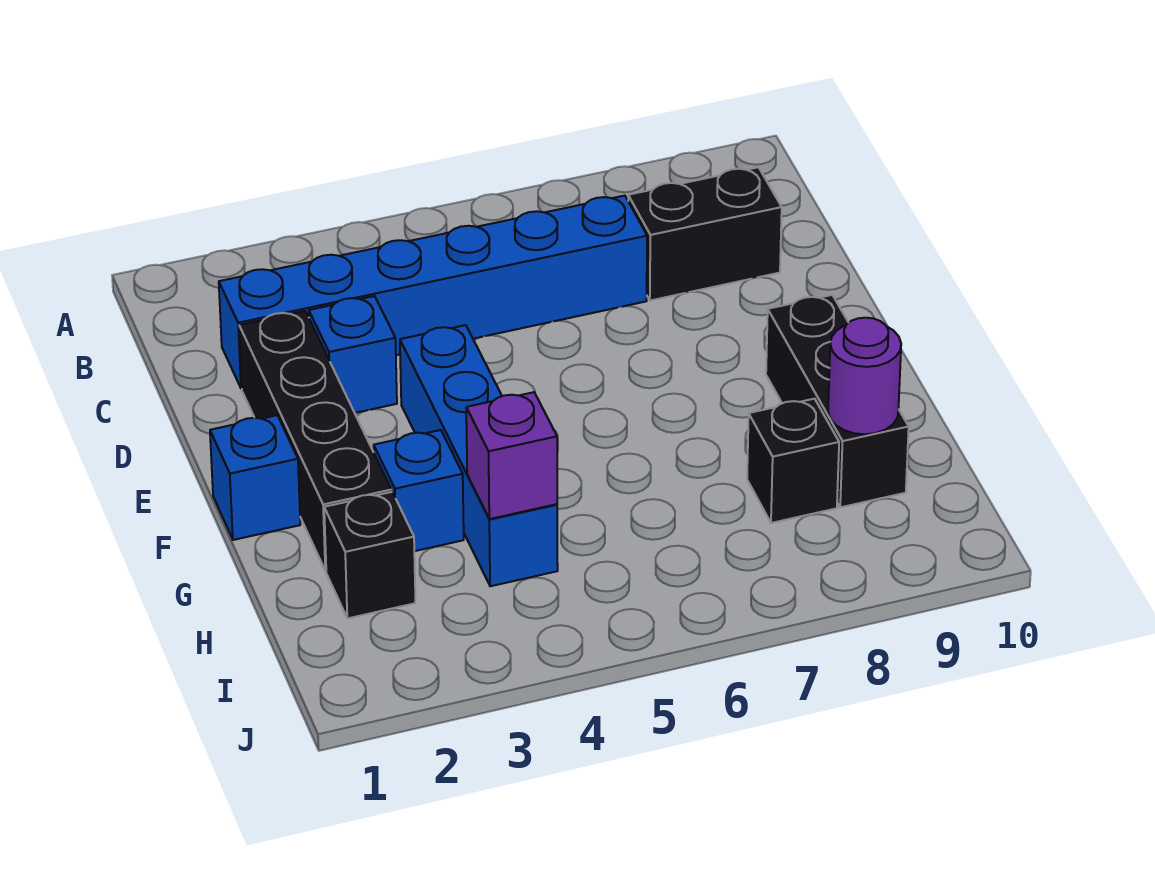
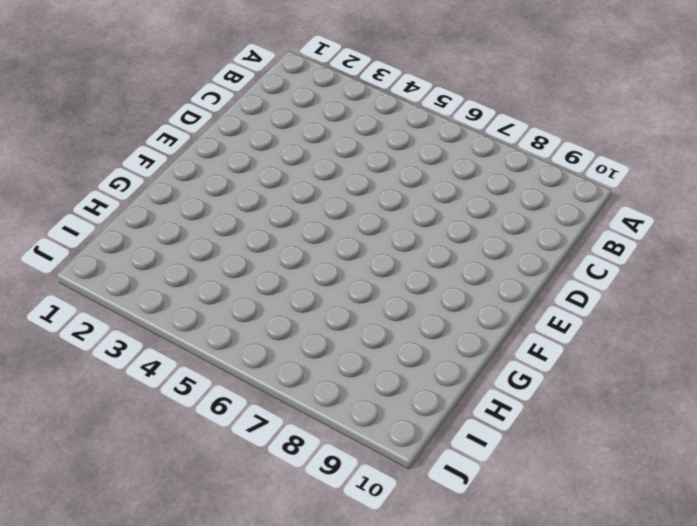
none -> blue 1x6 brick [219,196,647,389]
none -> black 1x2 brick [628,167,782,301]
none -> black 1x4 brick [239,311,391,571]

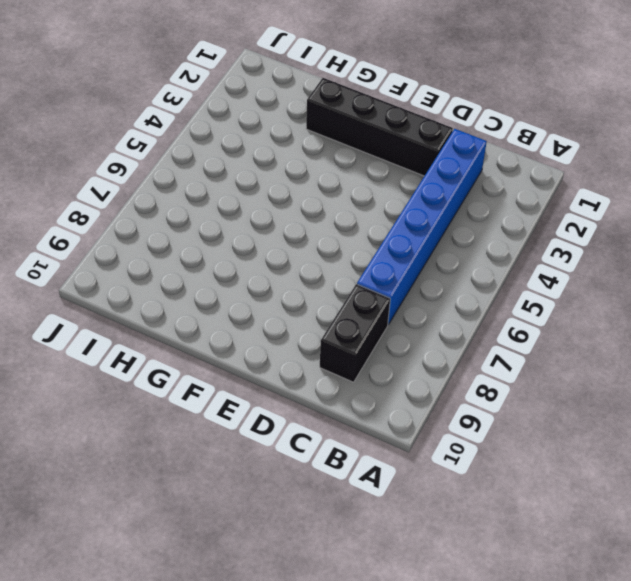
none -> blue 1x1 brick [309,296,397,413]
none -> blue 1x4 brick [400,325,558,586]
none -> blue 1x1 brick [210,415,300,540]

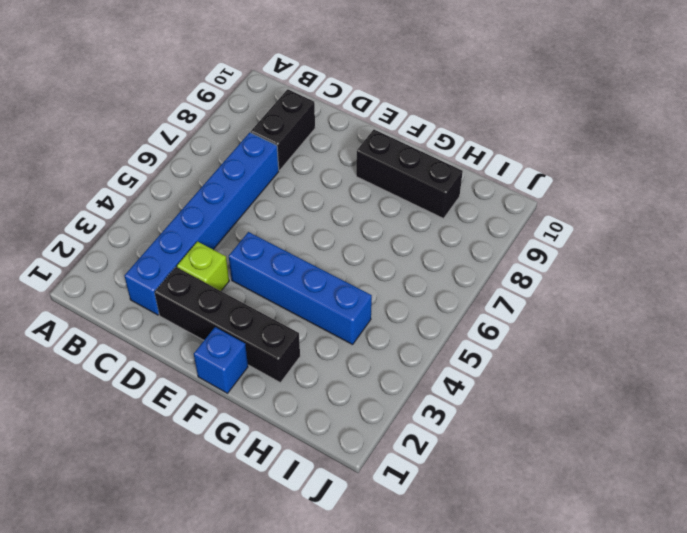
lime 1x1 brick [177,242,229,291] -> blue 1x1 brick [309,296,397,413]
none -> blue 1x1 brick [374,430,464,551]
none -> black 1x1 brick [324,492,415,618]
none -> black 1x1 brick [747,399,839,523]

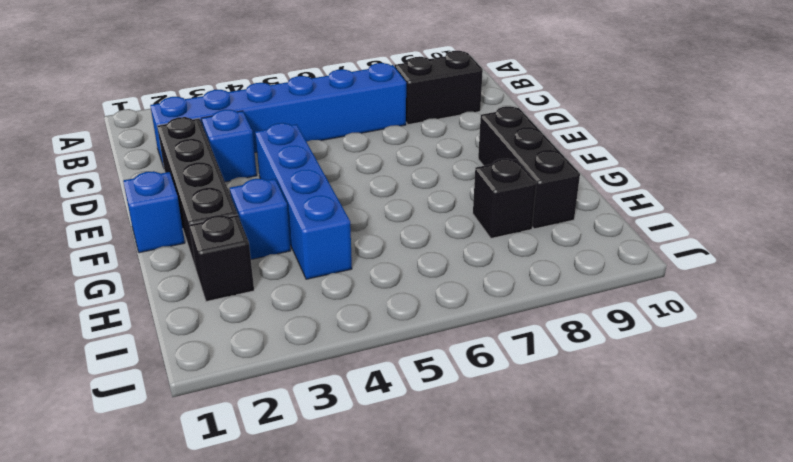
none -> purple 1x1 brick [466,392,557,519]
none -> purple 1x1 round brick [828,318,901,434]

